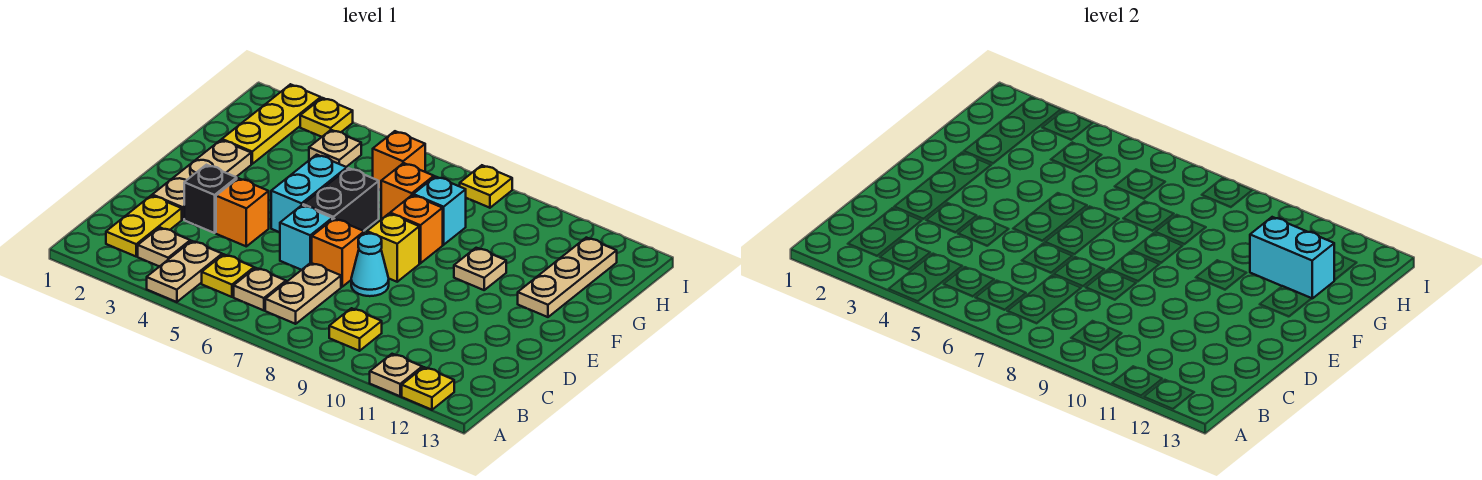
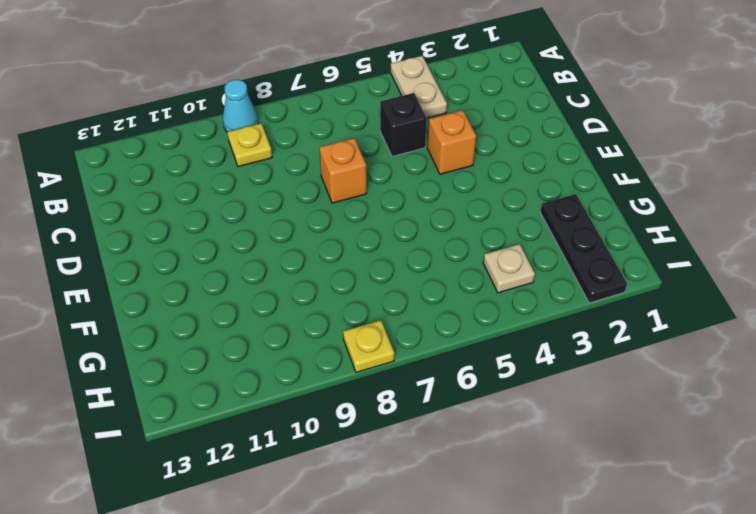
cyan 1x1 cone [223,80,258,132] -> cyan 1x1 cone moved to [351,234,389,296]
black 1x1 brick [380,93,427,156] -> black 1x1 brick moved to [184,165,237,233]
black 1x3 plate [540,194,627,303] -> yellow 1x3 plate [222,84,321,164]
none -> tan 1x1 plate [370,354,422,396]
none -> yellow 1x1 plate [402,367,454,410]
none -> yellow 1x2 plate [106,195,182,256]

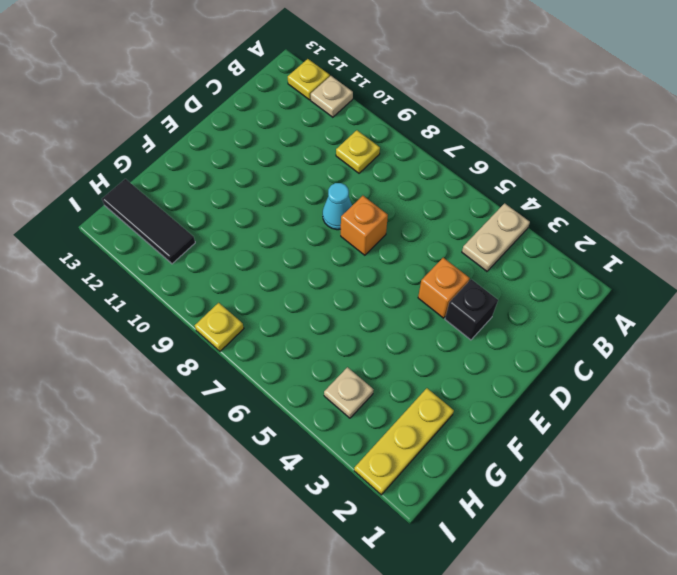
black 1x3 tile [102,179,195,264] -> tan 1x3 plate [518,238,617,317]
none -> yellow 1x2 plate [106,195,182,256]
none -> tan 1x1 plate [138,228,190,267]
none -> yellow 1x1 plate [202,254,254,297]

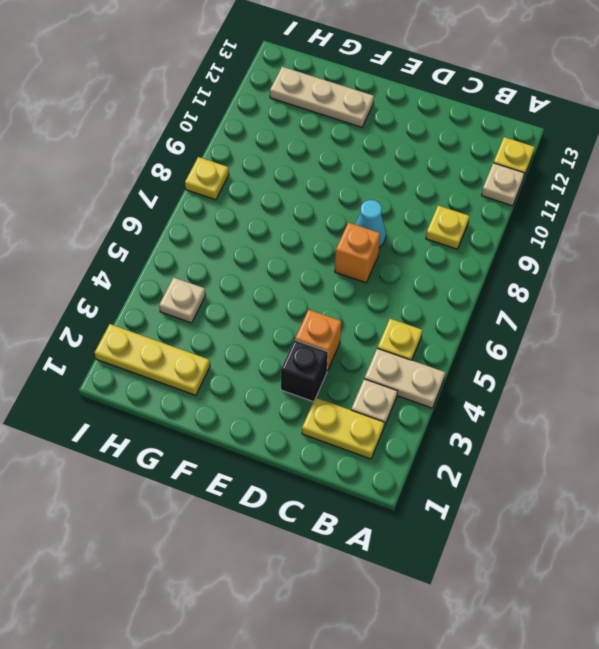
none -> tan 1x1 plate [234,268,286,310]
none -> tan 1x2 plate [265,263,341,324]
none -> tan 1x3 plate [152,140,251,220]

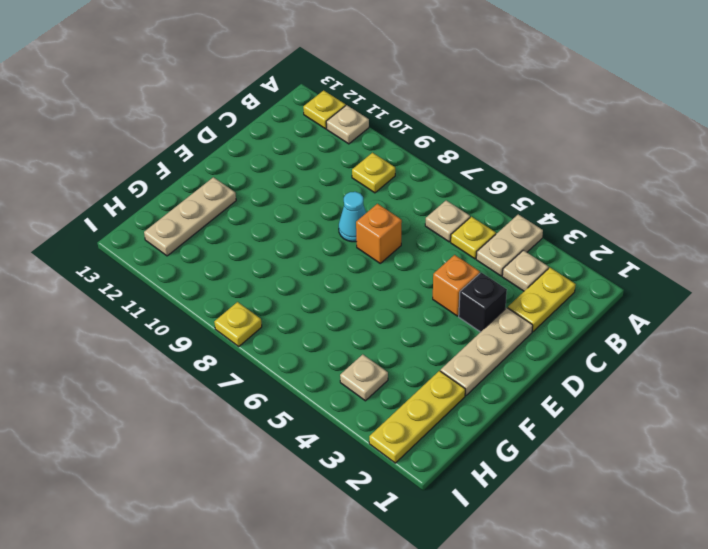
none -> tan 1x2 plate [265,263,341,324]
none -> cyan 1x1 brick [280,205,332,270]
none -> cyan 1x2 brick [271,155,347,232]

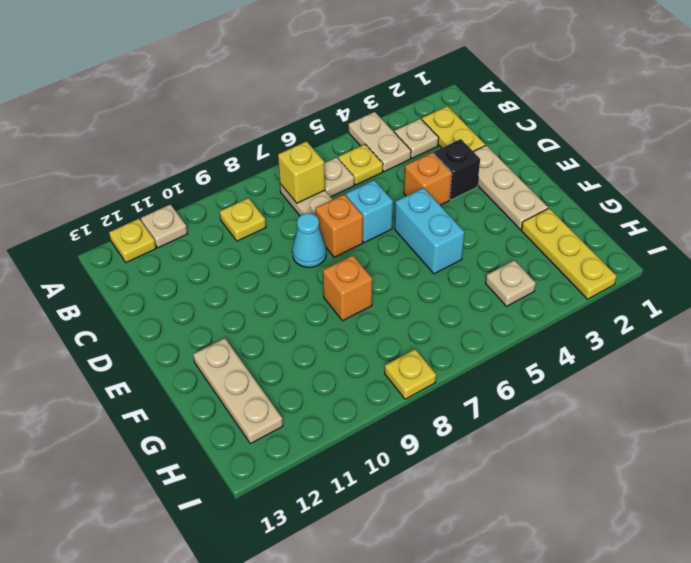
yellow 1x1 brick [278,141,325,203] -> yellow 1x1 brick moved to [367,214,419,282]
none -> black 1x2 brick [303,168,379,231]
none -> tan 1x1 plate [454,248,506,290]
none -> orange 1x1 brick [381,163,434,219]

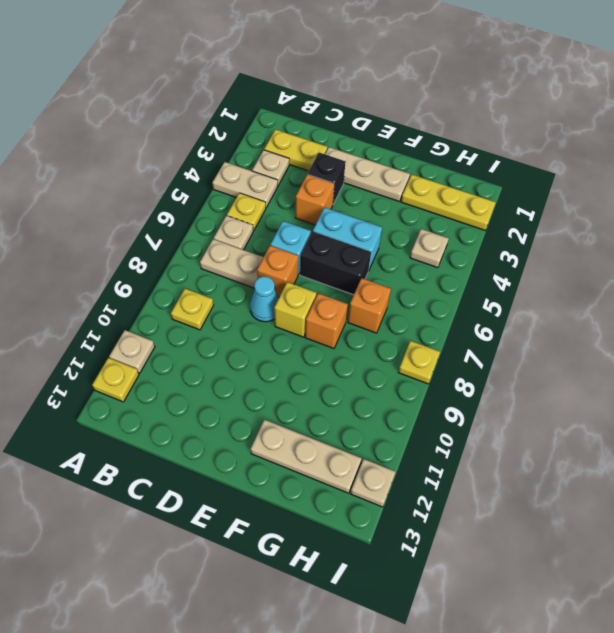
tan 1x1 plate [350,459,396,507] -> tan 1x1 plate moved to [454,248,506,290]
none -> cyan 1x1 brick [413,177,466,245]
none -> orange 1x1 brick [373,131,425,190]
none -> yellow 1x1 plate [300,98,353,137]

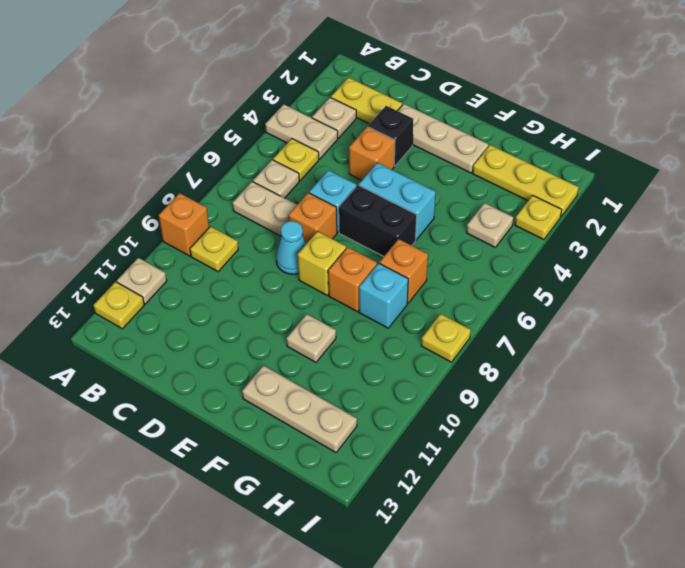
orange 1x1 brick [159,193,209,256] -> orange 1x1 brick moved to [373,131,425,190]
none -> cyan 1x2 brick [1250,217,1334,298]

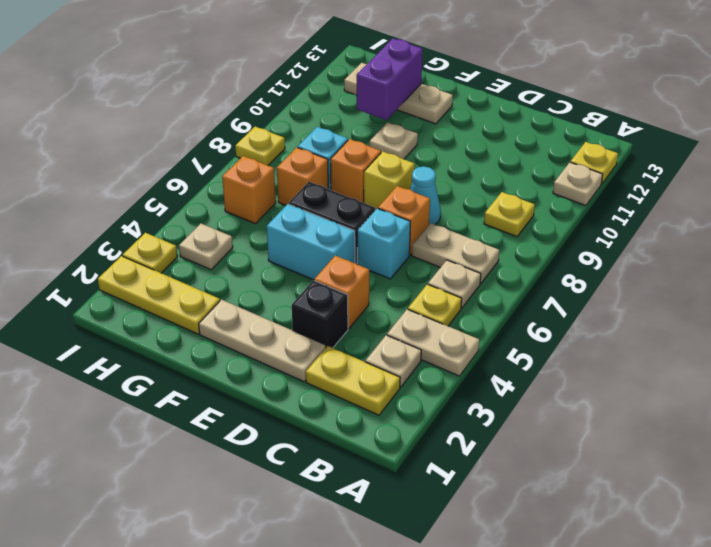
purple 1x2 brick [356,38,423,120] -> cyan 1x2 brick [1250,217,1334,298]

